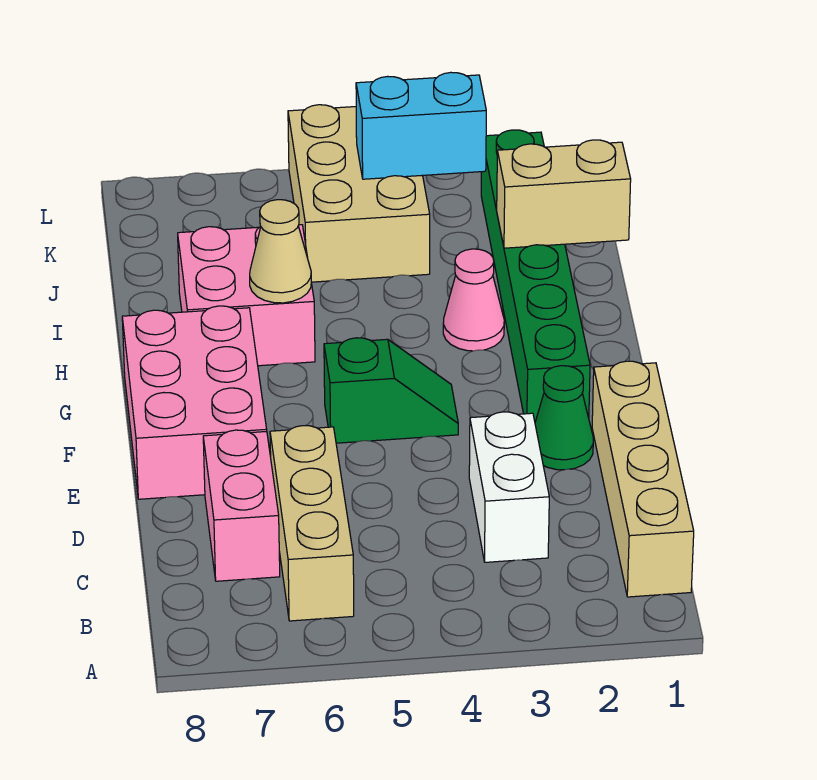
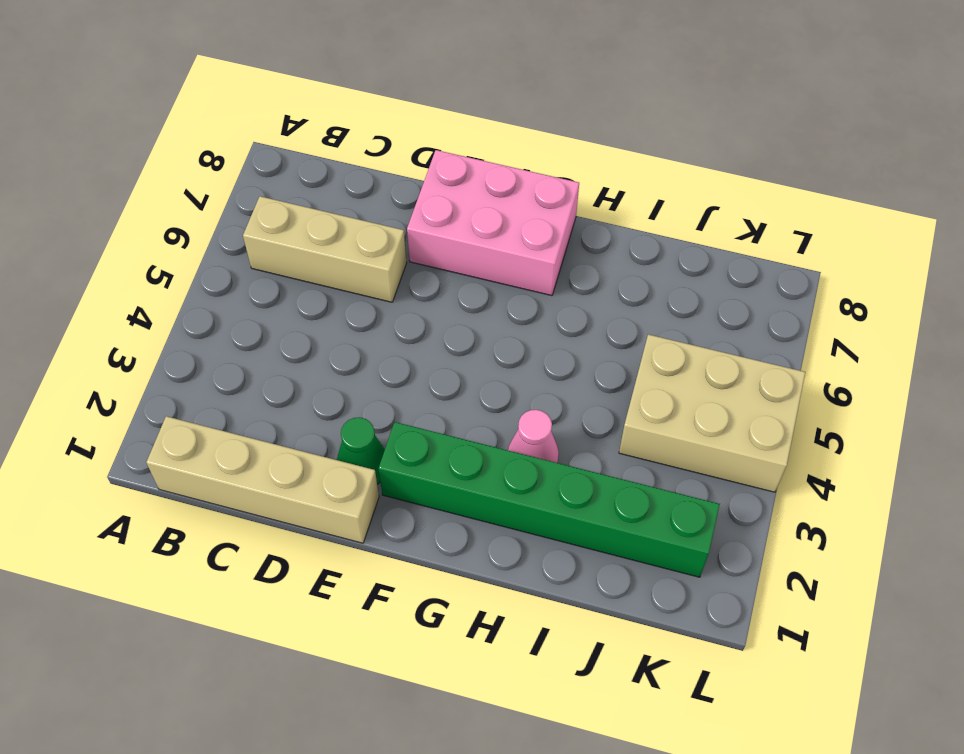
none -> white 1x2 brick [469,412,549,562]
none -> pink 1x2 brick [203,430,280,581]
none -> green 1x2 slope [324,338,458,443]

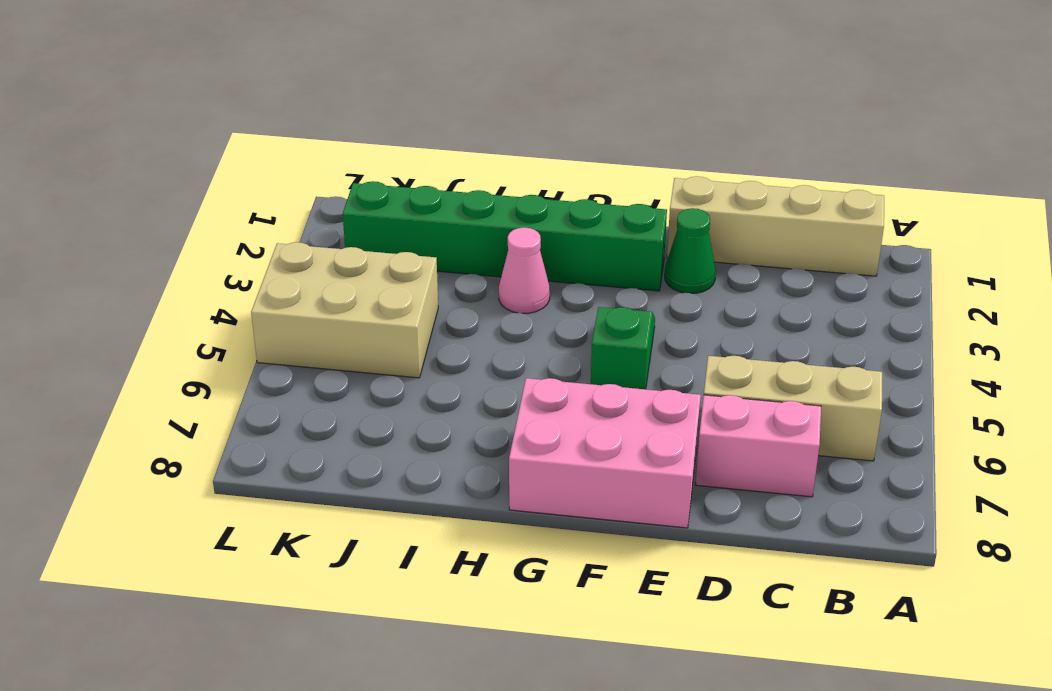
none -> white 1x2 brick [469,412,549,562]
none -> pink 2x2 brick [178,225,315,366]
none -> tan 1x1 cone [250,200,311,303]

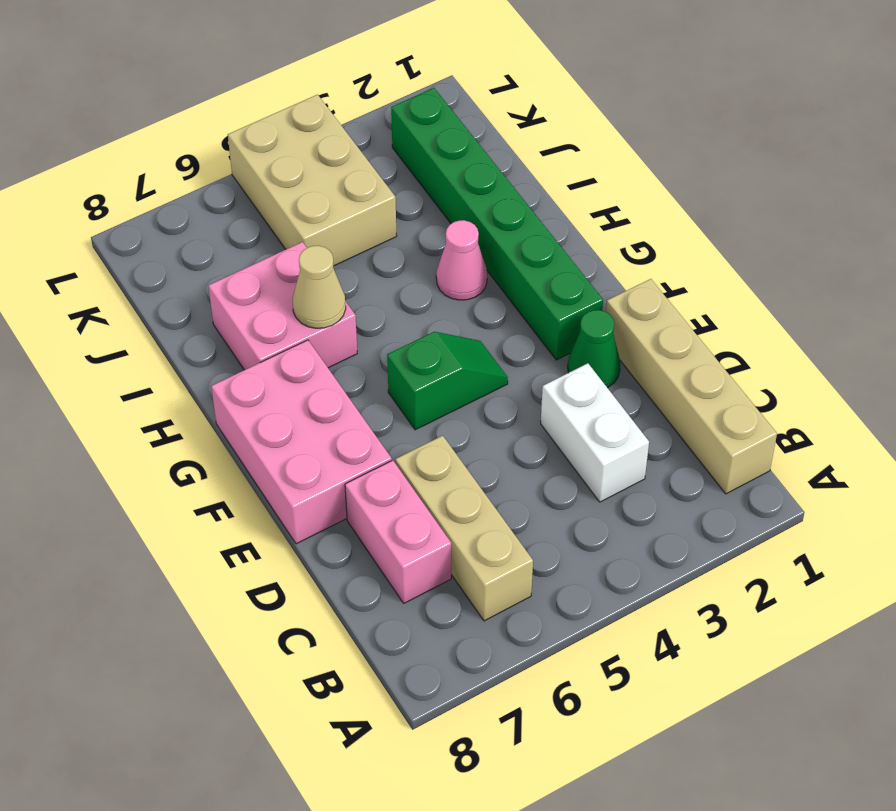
none -> tan 1x2 brick [497,140,631,248]
none -> cyan 1x2 brick [356,72,486,179]

